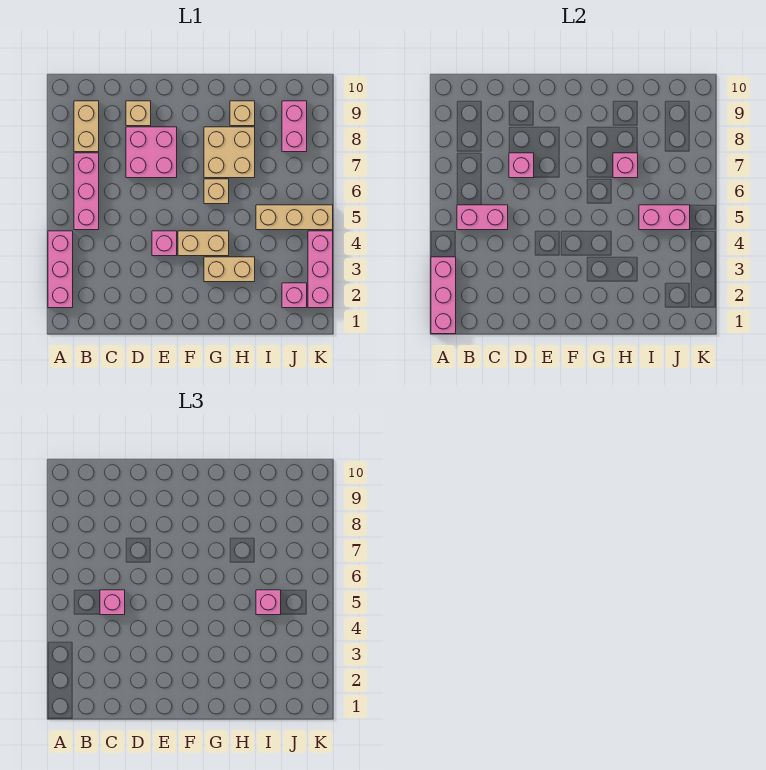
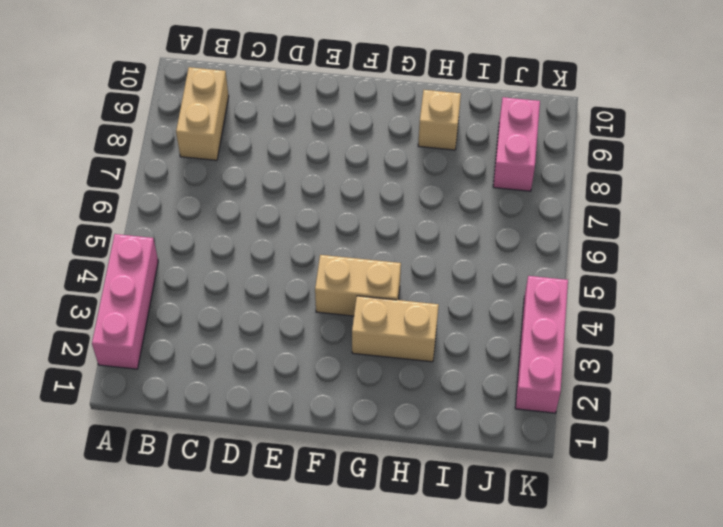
none -> pink 1x3 brick [74,153,99,230]
none -> pink 2x2 brick [126,127,177,178]
none -> tan 1x1 brick [126,101,151,126]

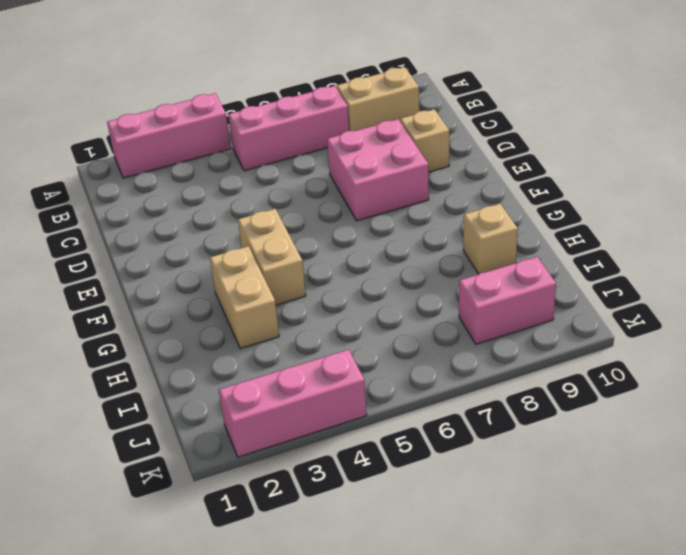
none -> pink 1x1 brick [152,231,177,256]
none -> tan 1x1 brick [204,179,229,204]
none -> tan 2x2 brick [204,127,255,178]

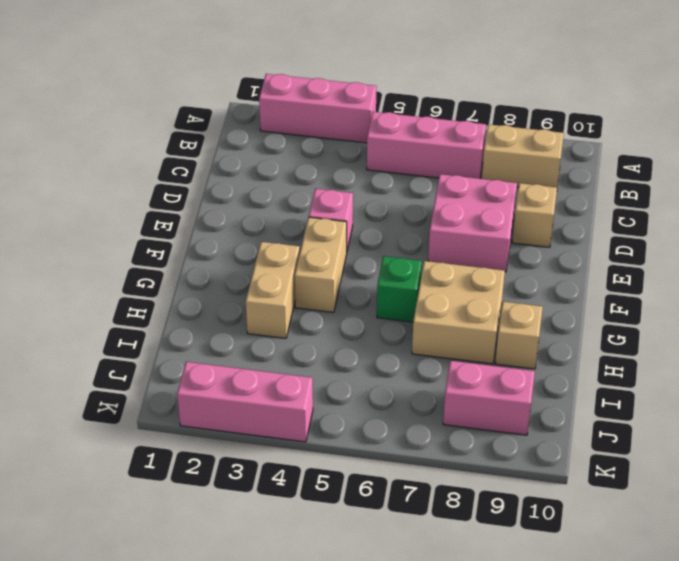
green 1x1 brick [377,256,422,322] -> tan 1x1 brick [204,179,229,204]
none -> tan 1x3 brick [256,205,333,230]
none -> pink 1x1 brick [282,283,307,308]
none -> pink 1x3 brick [431,257,456,334]

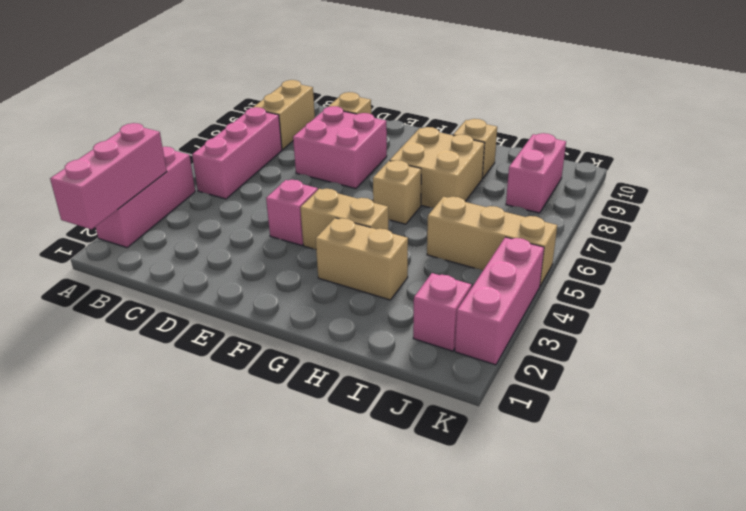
none -> pink 1x2 brick [457,205,508,230]
none -> pink 1x1 brick [509,153,534,178]
none -> pink 1x1 brick [613,153,638,178]

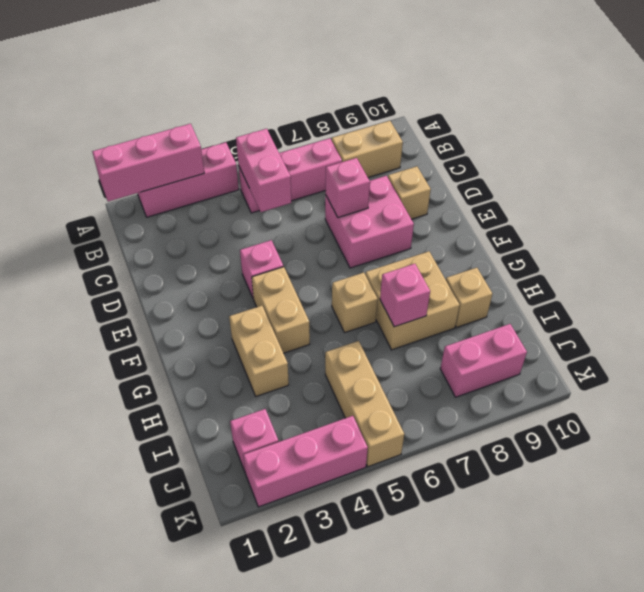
none -> pink 1x2 brick [639,205,690,230]
none -> pink 1x1 brick [100,590,125,615]
none -> pink 1x1 brick [256,590,281,615]

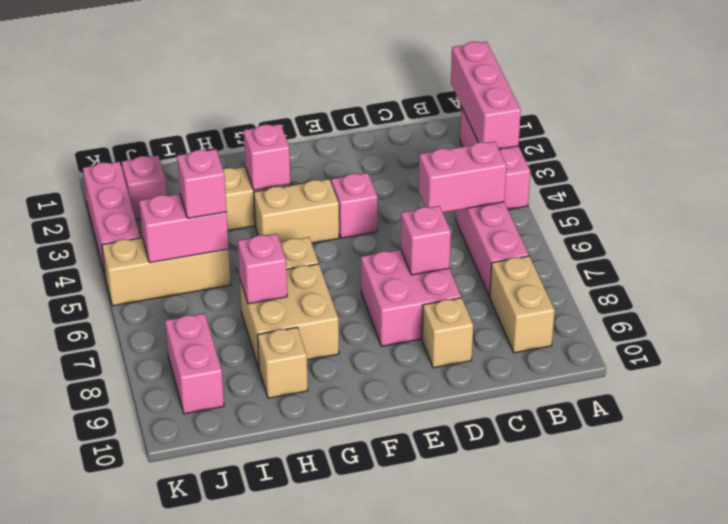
pink 1x1 brick [244,124,290,190] -> pink 1x1 brick moved to [100,590,125,615]

